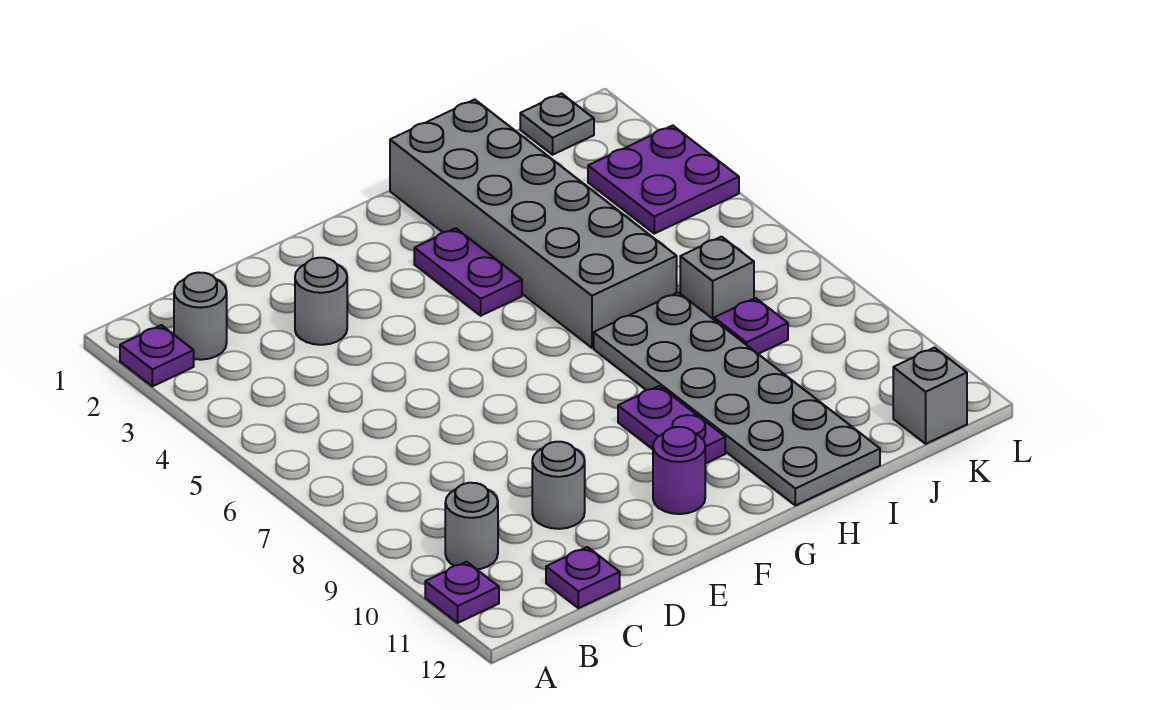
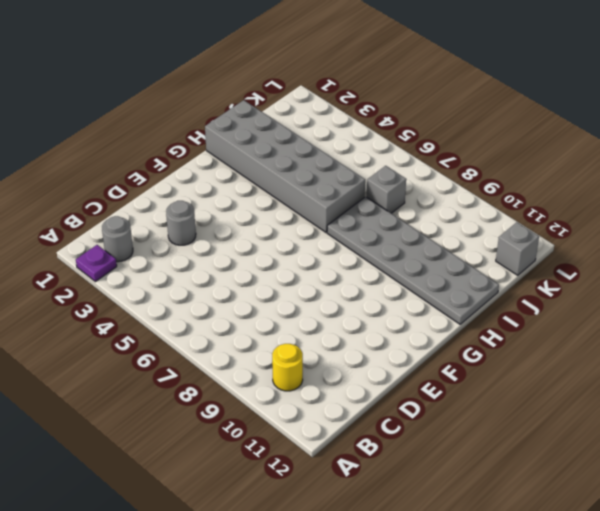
yellow 1x1 round brick [272,344,303,391] -> grey 1x1 round brick [445,483,498,569]
none -> purple 1x1 plate [425,562,499,623]
none -> purple 1x1 plate [546,547,620,608]
none -> grey 1x1 round brick [532,442,585,529]

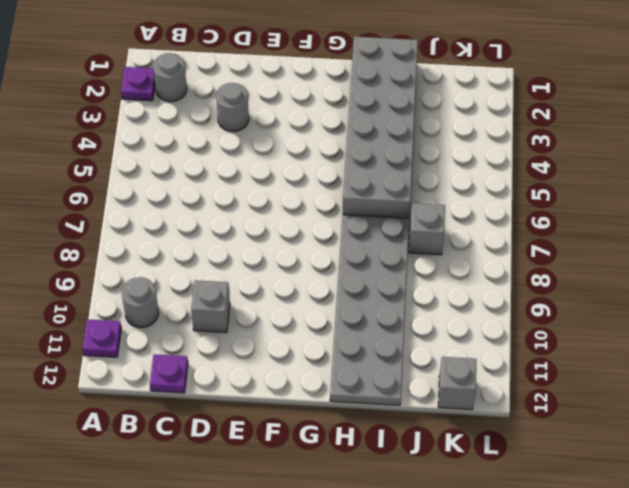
grey 1x1 brick [191,280,230,333] -> grey 1x1 round brick [532,442,585,529]
none -> purple 1x1 round brick [653,427,705,514]
none -> purple 1x2 plate [414,228,522,316]
none -> purple 1x2 plate [618,386,725,464]

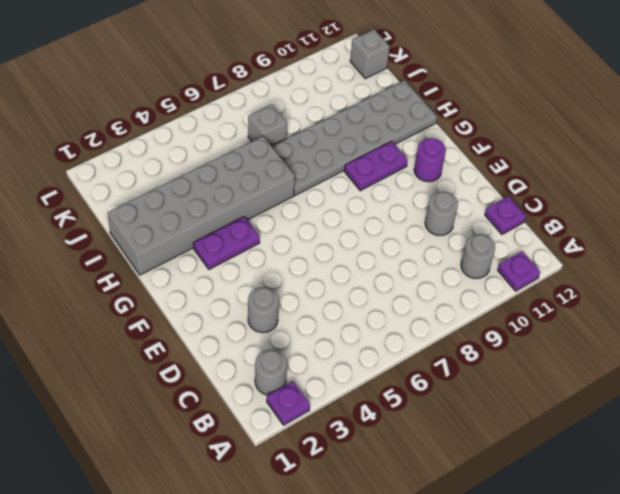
none -> purple 1x1 plate [714,298,788,354]
none -> grey 1x1 plate [520,94,594,155]
none -> purple 2x2 plate [588,126,739,234]

